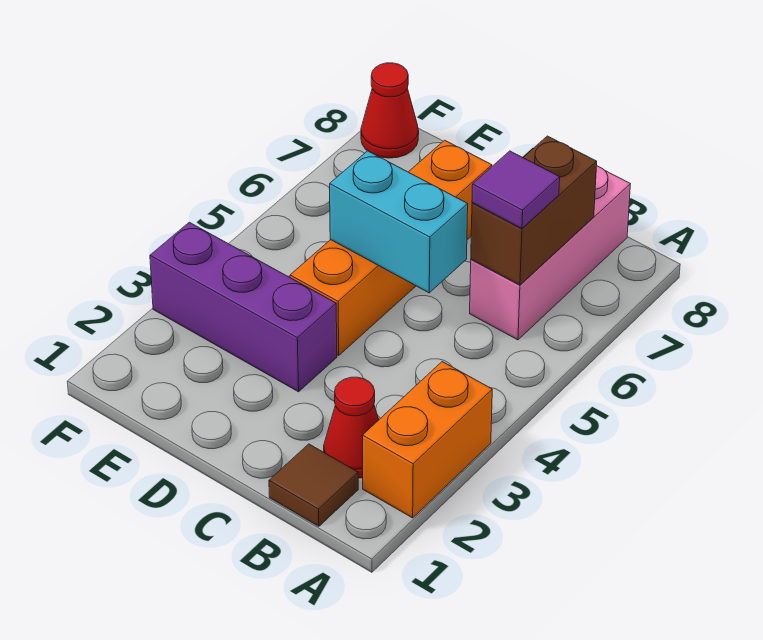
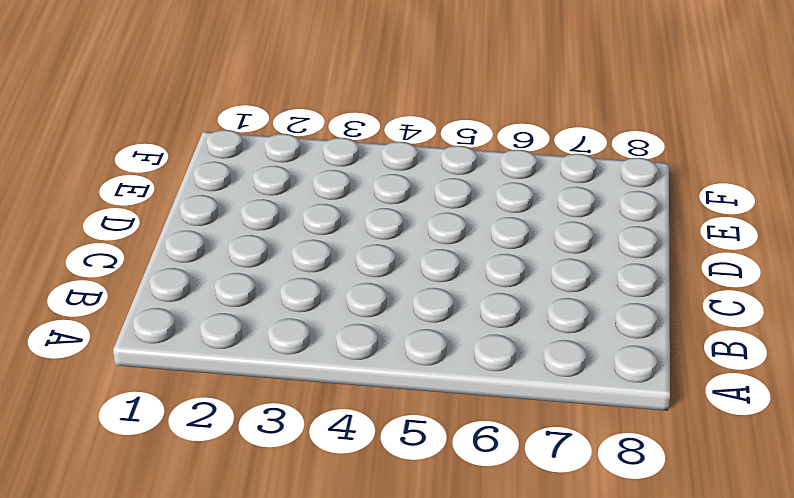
none -> orange 1x2 brick [362,362,492,518]
none -> brown 1x1 tile [269,444,358,526]

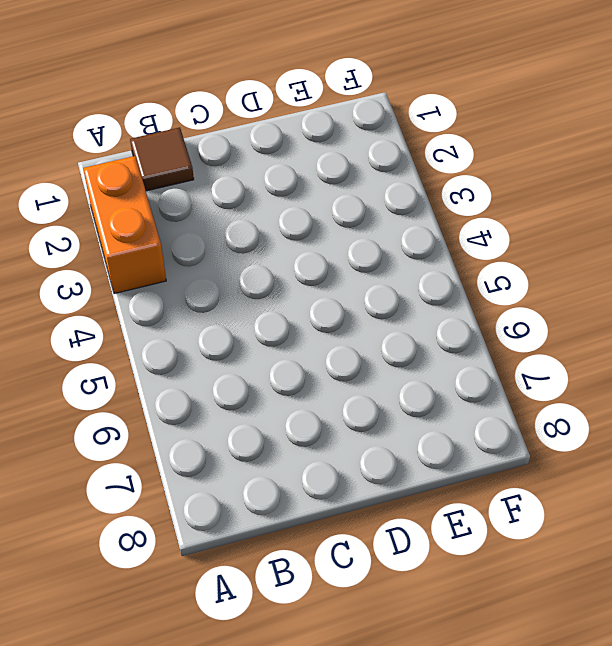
none -> red 1x1 cone [324,377,379,478]
none -> pink 1x3 brick [470,166,630,340]

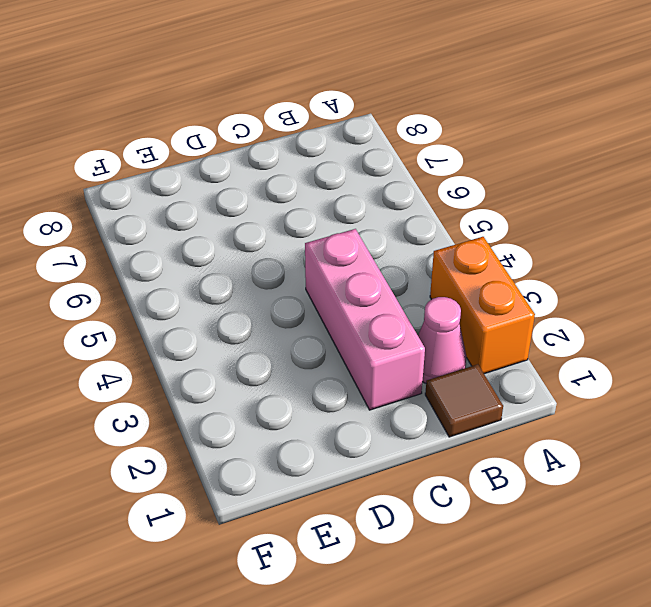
pink 1x1 cone [418,297,466,383] -> red 1x1 cone [324,377,379,478]
pink 1x3 brick [305,229,425,410] -> pink 1x3 brick moved to [470,166,630,340]
none -> purple 1x3 brick [150,222,337,392]
none -> orange 1x4 brick [290,140,492,355]

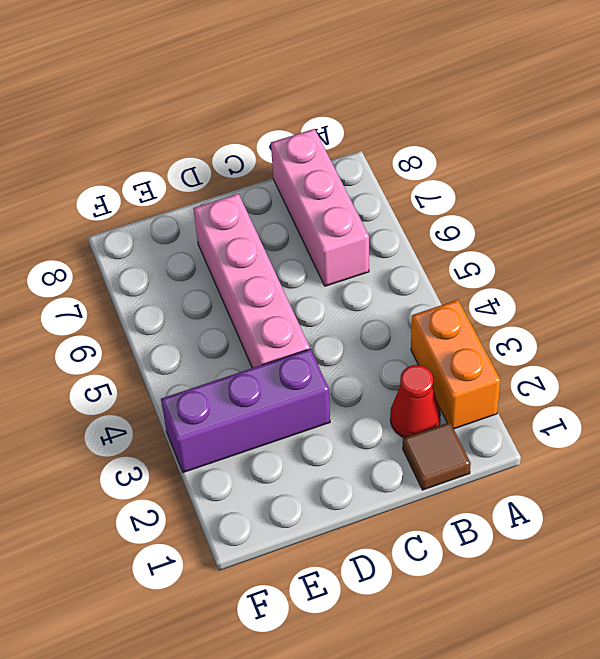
pink 1x4 brick [193,194,310,368] -> orange 1x4 brick [290,140,492,355]
none -> red 1x1 cone [361,63,419,158]
none -> brown 1x2 brick [471,136,597,285]

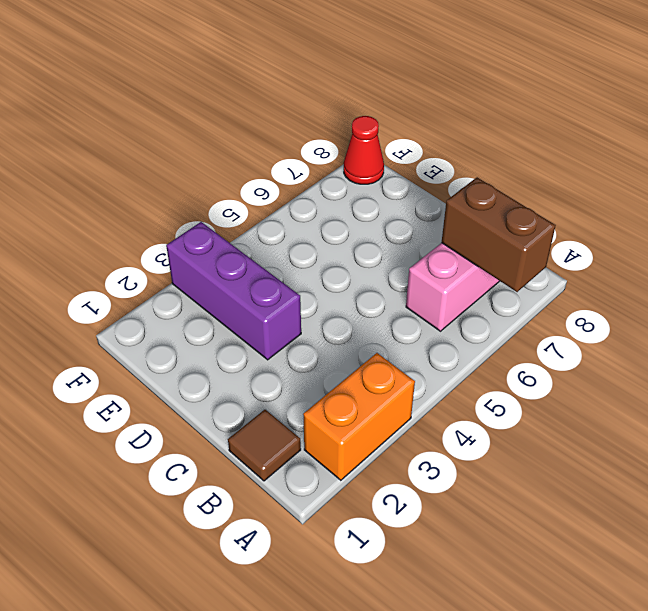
brown 1x2 brick [442,177,556,292] -> brown 1x2 brick turned to [471,136,597,285]
none -> red 1x1 cone [324,377,379,478]
none -> orange 1x4 brick [290,140,492,355]

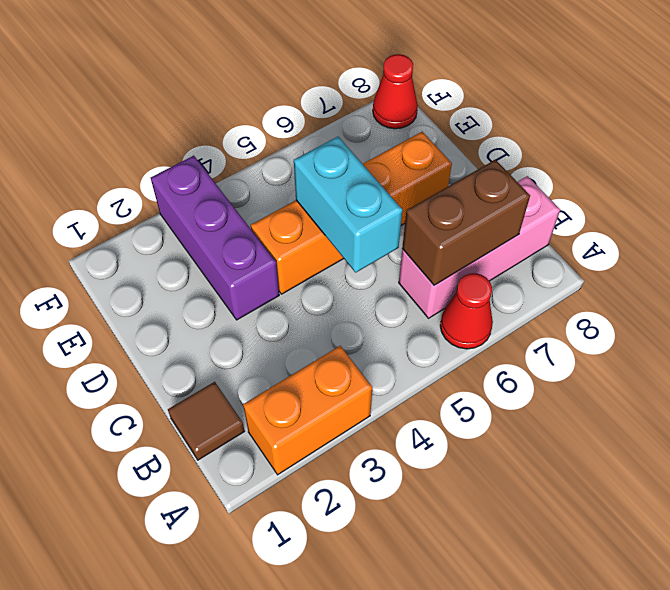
red 1x1 cone [440,273,493,349] -> red 1x1 cone moved to [324,377,379,478]
none -> purple 1x1 tile [472,151,560,229]

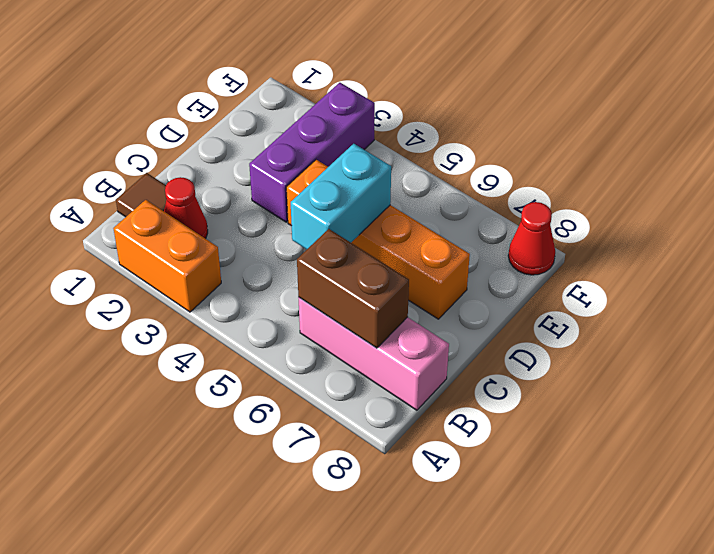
none -> purple 1x1 tile [472,151,560,229]

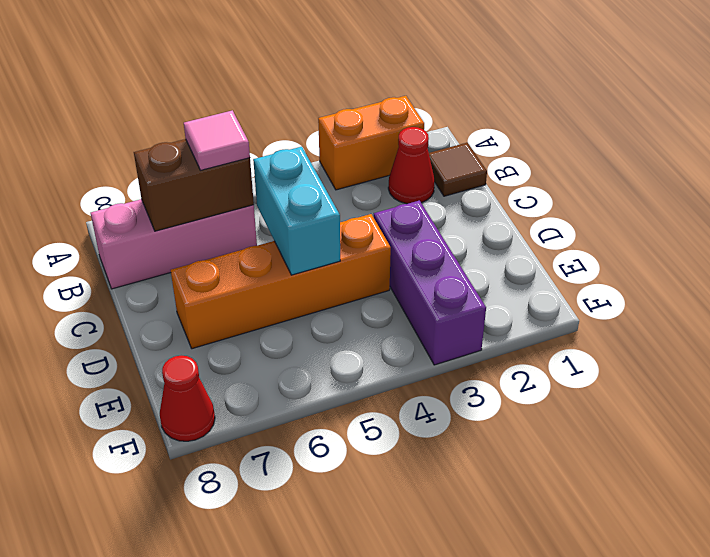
pink 1x1 tile [184,110,250,170] -> purple 1x1 tile [472,151,560,229]

